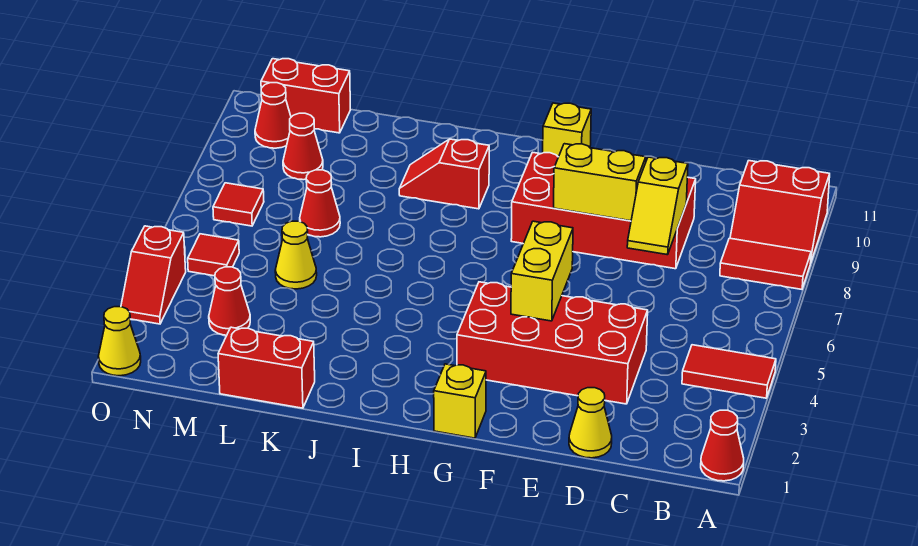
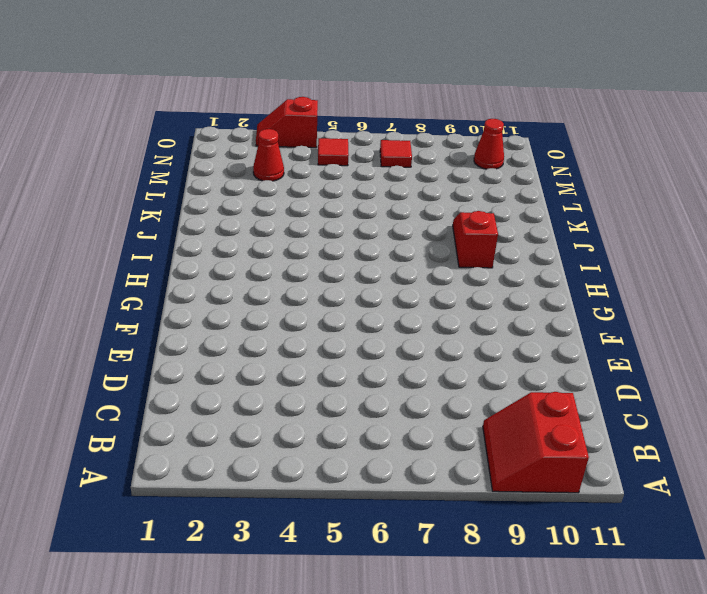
none -> red 1x1 cone [701,410,744,481]
none -> red 1x2 tile [682,345,776,398]
none -> red 1x2 tile [720,238,811,289]

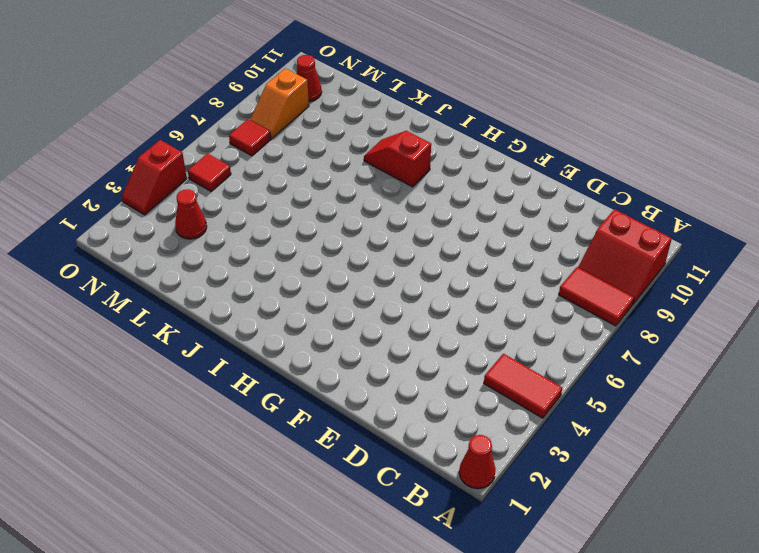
orange 1x2 slope [250,68,309,138] -> none
none -> yellow 1x1 cone [569,388,612,458]
none -> red 2x4 brick [457,282,648,404]
none -> red 2x4 brick [511,152,696,269]

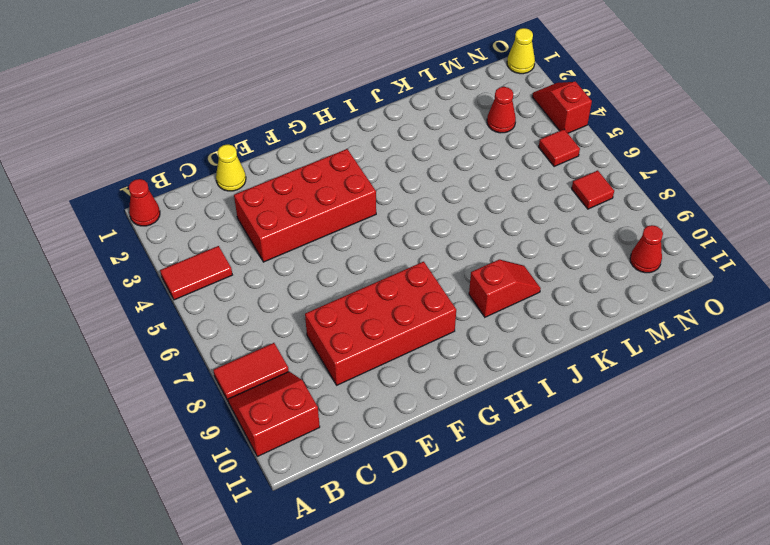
none -> yellow 1x1 brick [434,364,486,438]
none -> yellow 1x1 brick [543,103,591,157]
none -> red 1x2 brick [218,327,315,408]

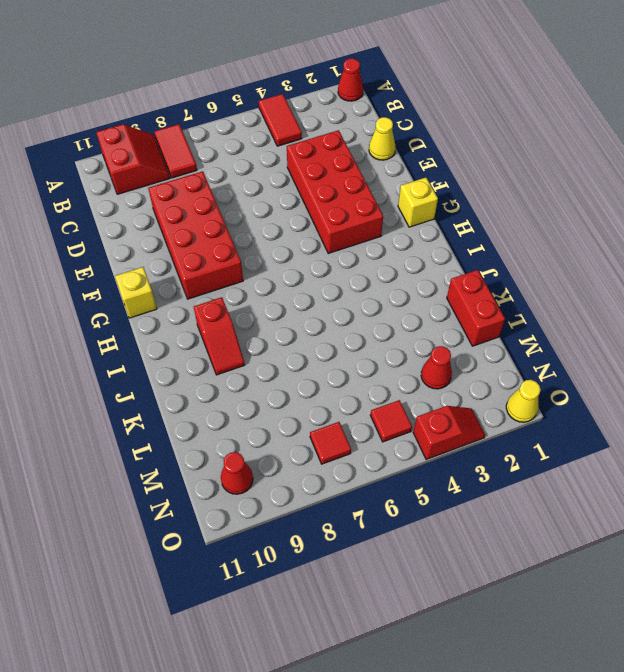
none -> yellow 1x1 cone [275,221,317,289]
none -> red 1x1 cone [300,170,340,237]
none -> red 1x1 cone [283,113,323,180]

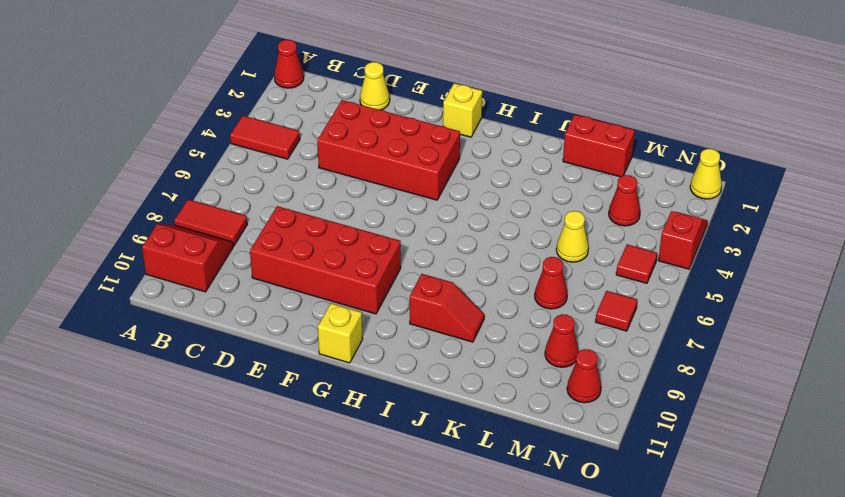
none -> red 1x2 brick [261,59,351,133]
none -> yellow 1x2 slope [627,157,688,255]
none -> yellow 1x2 brick [554,144,646,221]

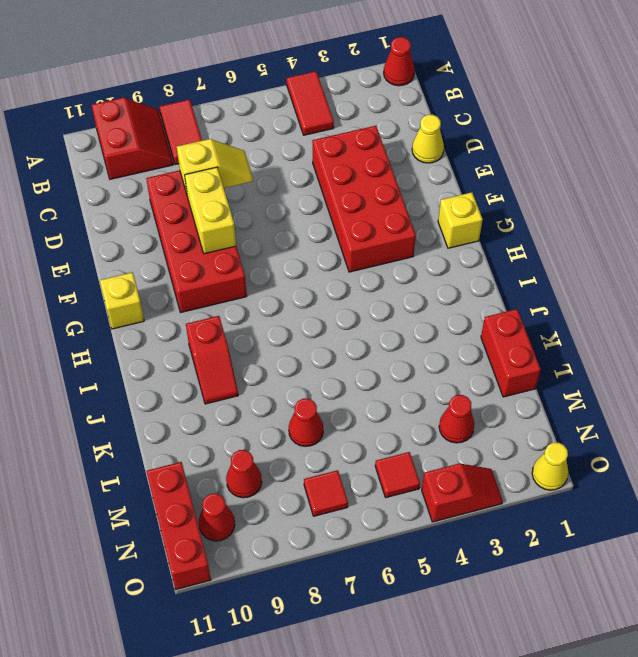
red 1x3 brick [146,462,211,589] -> red 1x2 brick [261,59,351,133]
none -> yellow 1x1 cone [275,221,317,289]
none -> yellow 1x2 brick [511,221,573,321]

